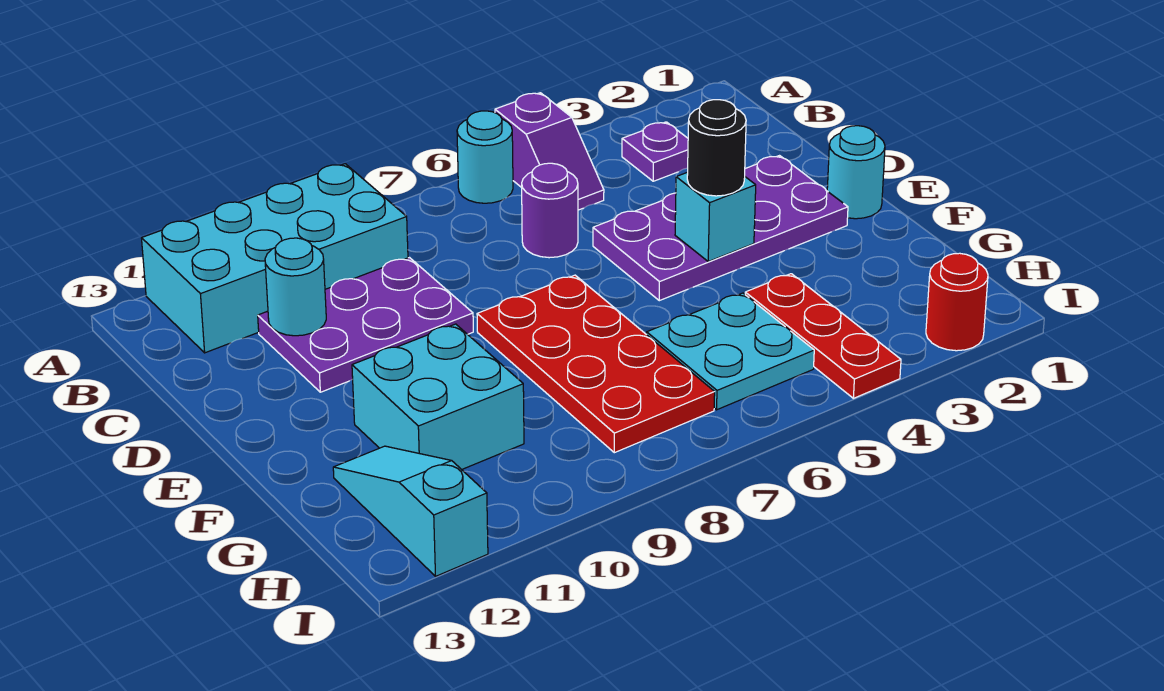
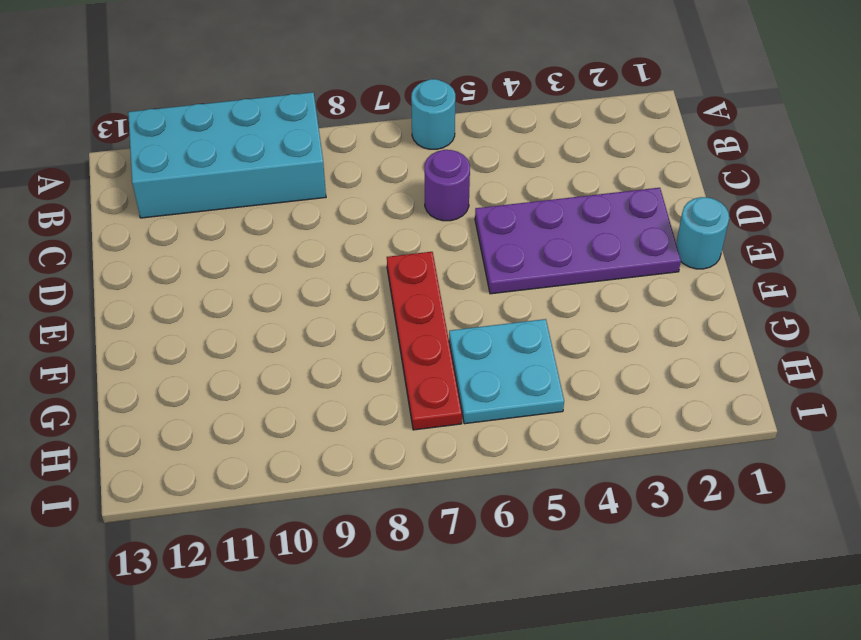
red 1x4 plate [387,252,462,430] -> red 2x4 plate [477,275,715,453]
none -> purple 1x2 slope [495,93,604,210]
none -> purple 1x1 plate [622,122,688,181]
none -> purple 2x3 plate [258,258,473,392]

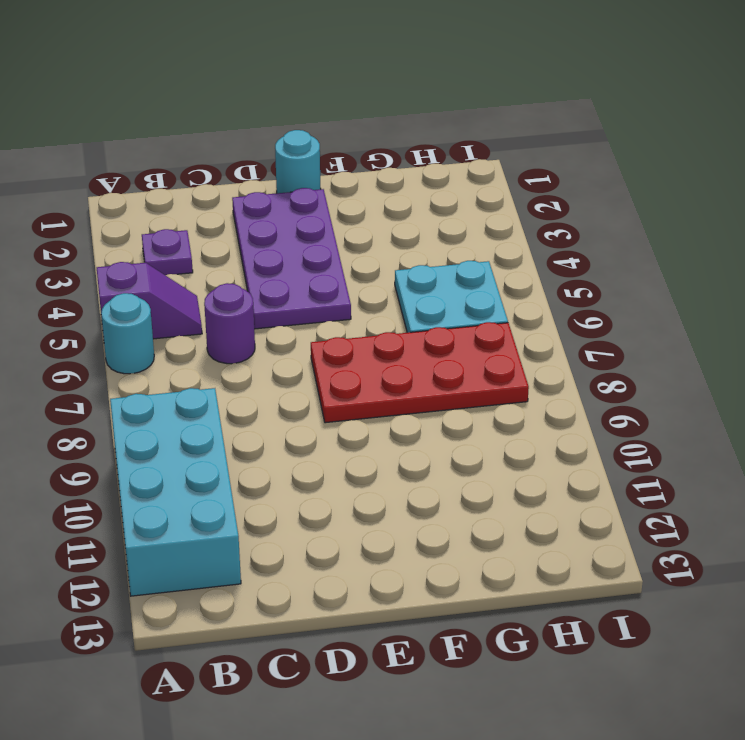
none -> purple 2x3 plate [258,258,473,392]
none -> cyan 2x2 brick [352,324,524,470]
none -> red 1x3 plate [745,274,901,398]

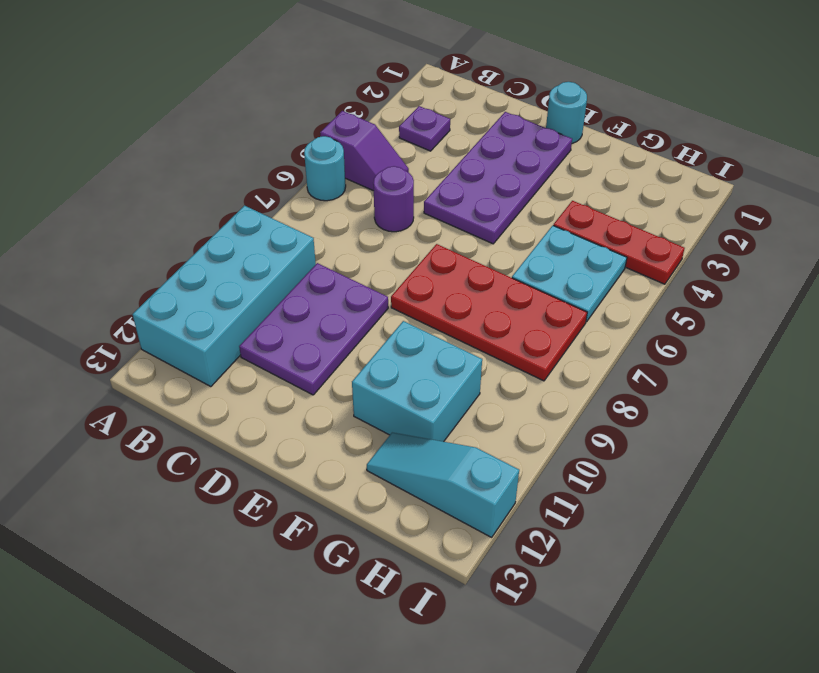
none -> red 1x1 round brick [926,253,988,351]
none -> cyan 1x1 round brick [265,238,326,336]
none -> cyan 1x1 brick [675,172,756,262]

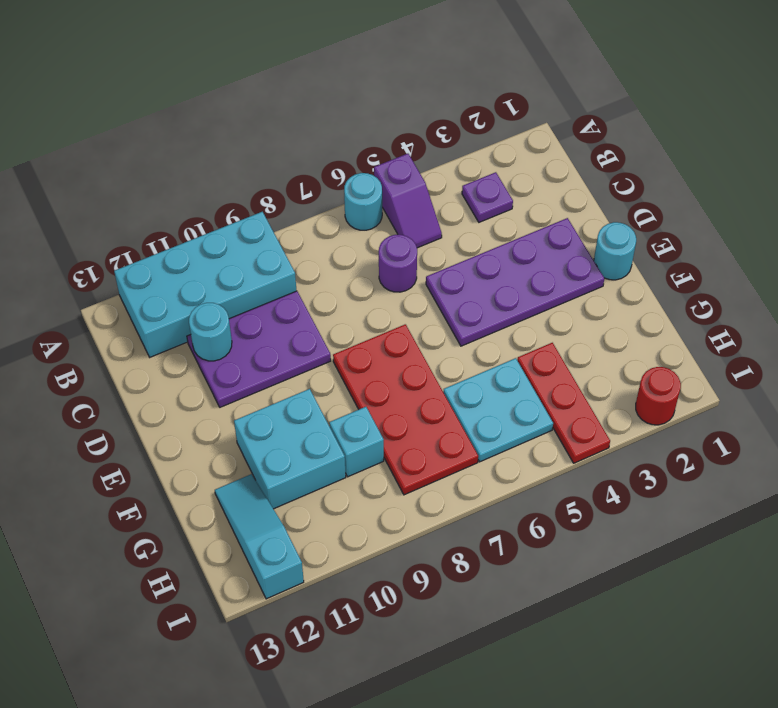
cyan 1x1 brick [329,407,384,477] -> cyan 1x1 brick moved to [675,172,756,262]
none -> black 1x1 round brick [687,100,746,196]

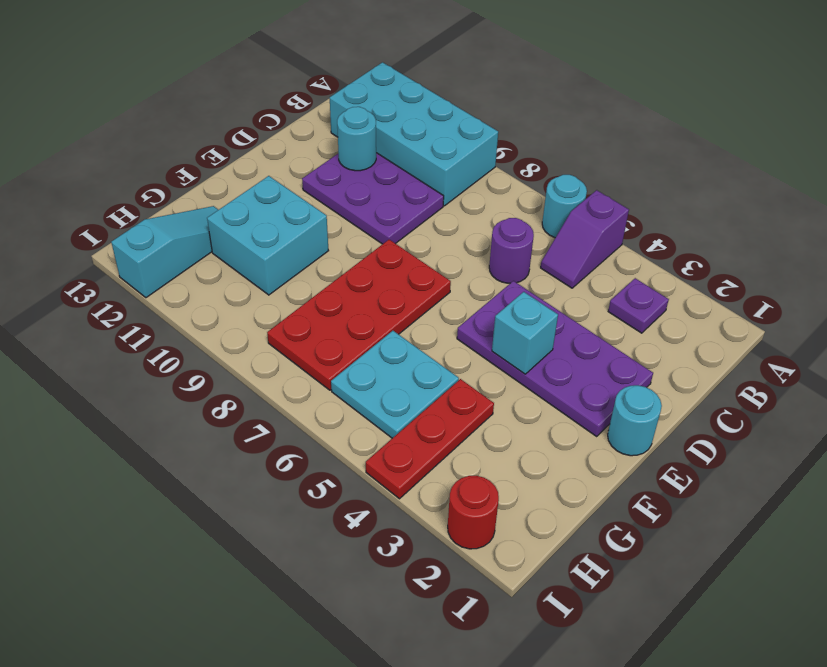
none -> black 1x1 round brick [687,100,746,196]

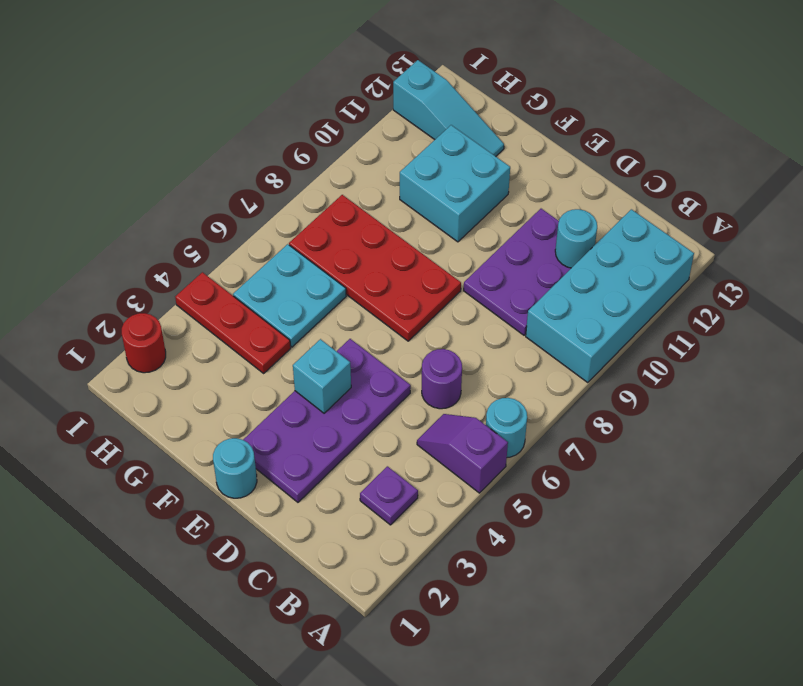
none -> black 1x1 round brick [687,100,746,196]

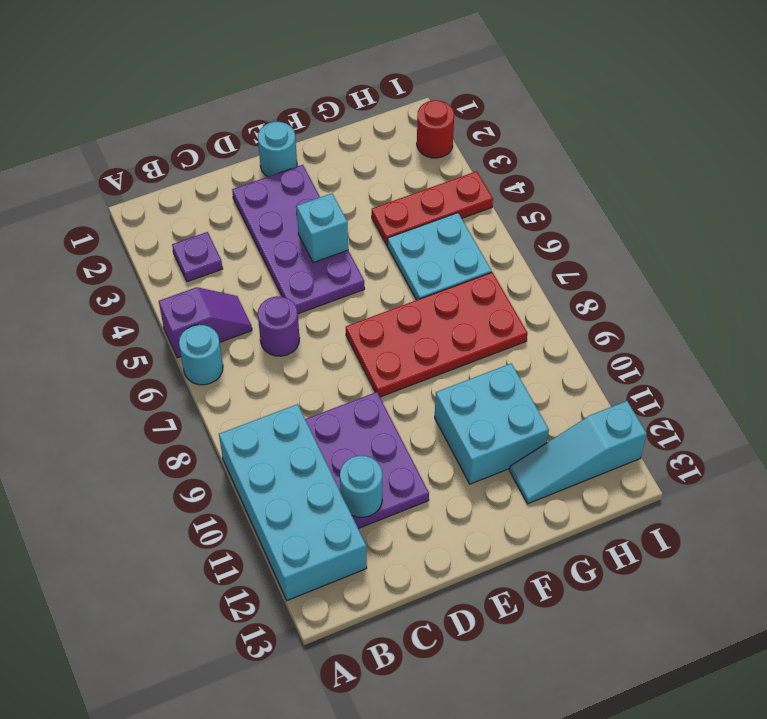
none -> black 1x1 round brick [687,100,746,196]

